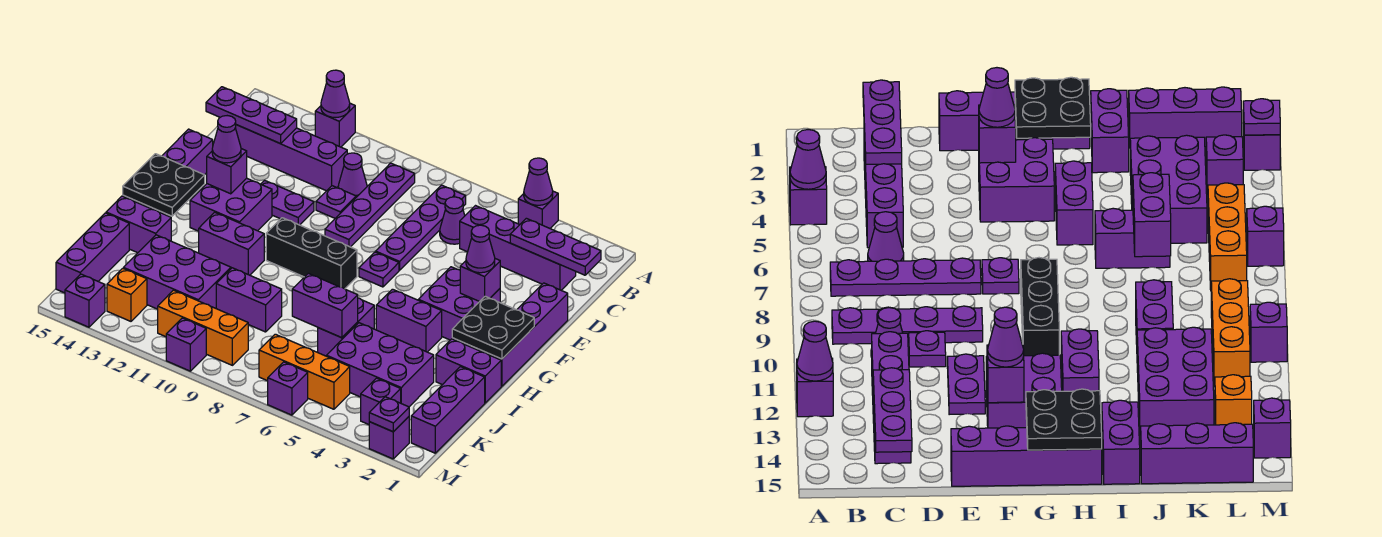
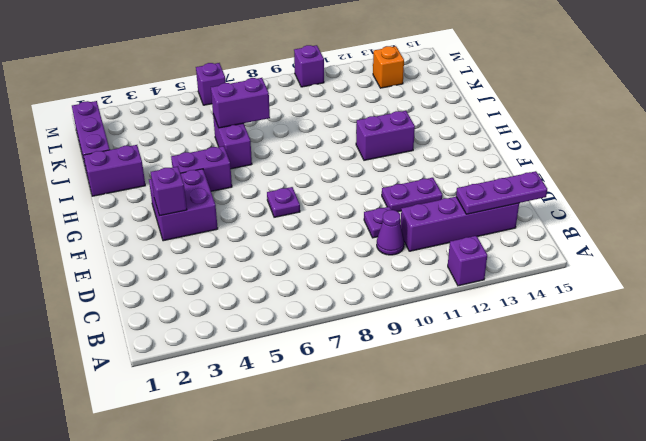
none -> purple 1x1 brick [518,191,558,228]
none -> purple 1x4 plate [376,185,466,270]
none -> purple 1x4 plate [325,163,415,247]
none -> purple 1x4 brick [460,206,576,290]

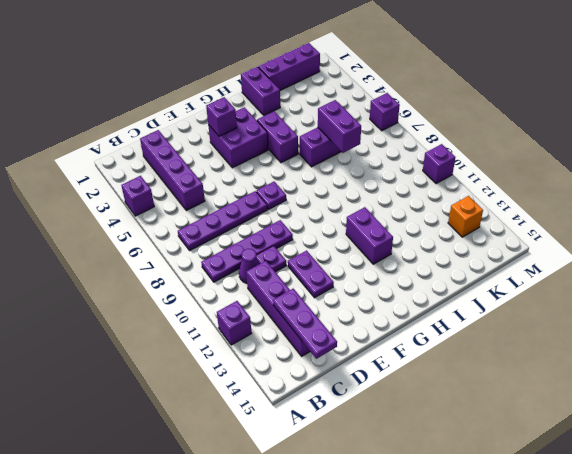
none -> purple 1x1 cone [440,197,465,244]
none -> purple 1x4 brick [478,283,568,386]
none -> purple 1x4 brick [123,129,213,214]
none -> purple 2x2 brick [190,178,272,231]

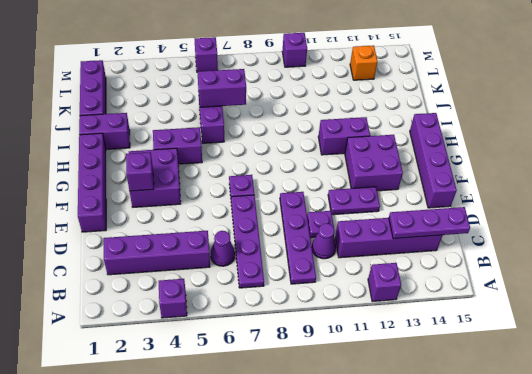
none -> black 1x3 brick [266,218,357,289]
none -> purple 1x2 brick [106,196,171,253]
none -> purple 2x3 brick [326,323,434,407]
none -> purple 1x2 brick [216,268,282,332]

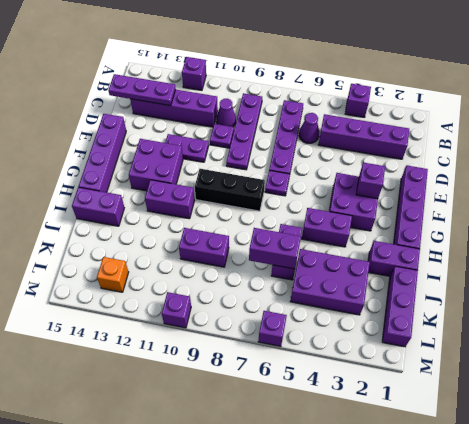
none -> purple 2x3 brick [124,235,231,309]
none -> purple 1x3 brick [56,213,129,293]
none -> purple 1x1 brick [361,378,401,424]
none -> orange 1x3 brick [259,334,350,409]

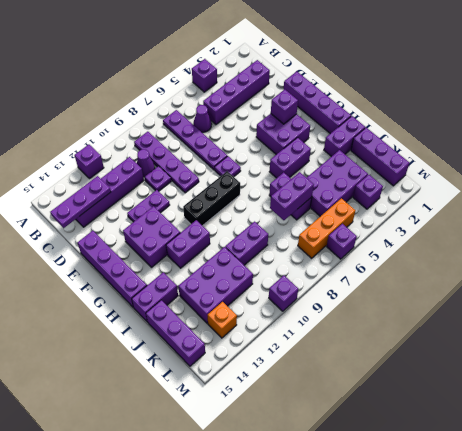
none -> orange 1x3 brick [158,290,248,365]
none -> purple 1x1 brick [369,417,409,459]
none -> purple 1x1 brick [65,274,105,327]
none -> purple 1x1 cone [524,158,553,205]

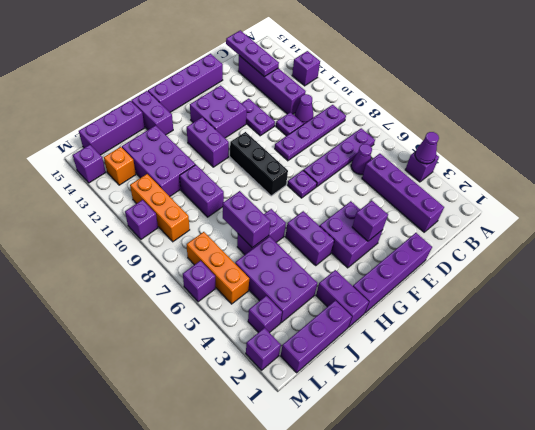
none -> purple 1x1 cone [321,70,350,118]
none -> purple 1x3 plate [510,218,601,275]
none -> purple 1x1 brick [207,149,247,194]
none -> black 2x2 plate [452,296,534,359]

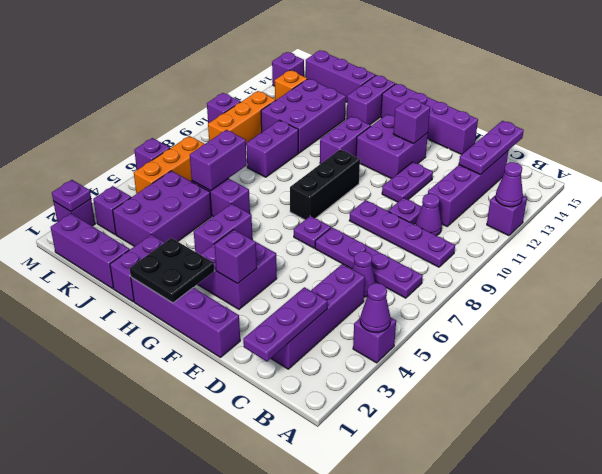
none -> black 2x2 plate [123,154,205,216]
none -> purple 1x1 cone [466,225,495,273]
none -> purple 1x1 cone [212,116,241,163]

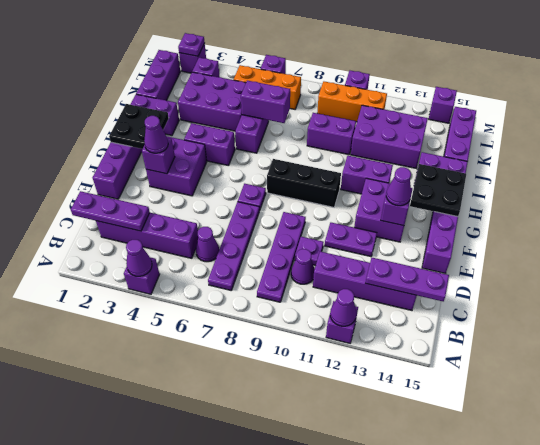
none -> orange 1x1 brick [107,268,147,321]

